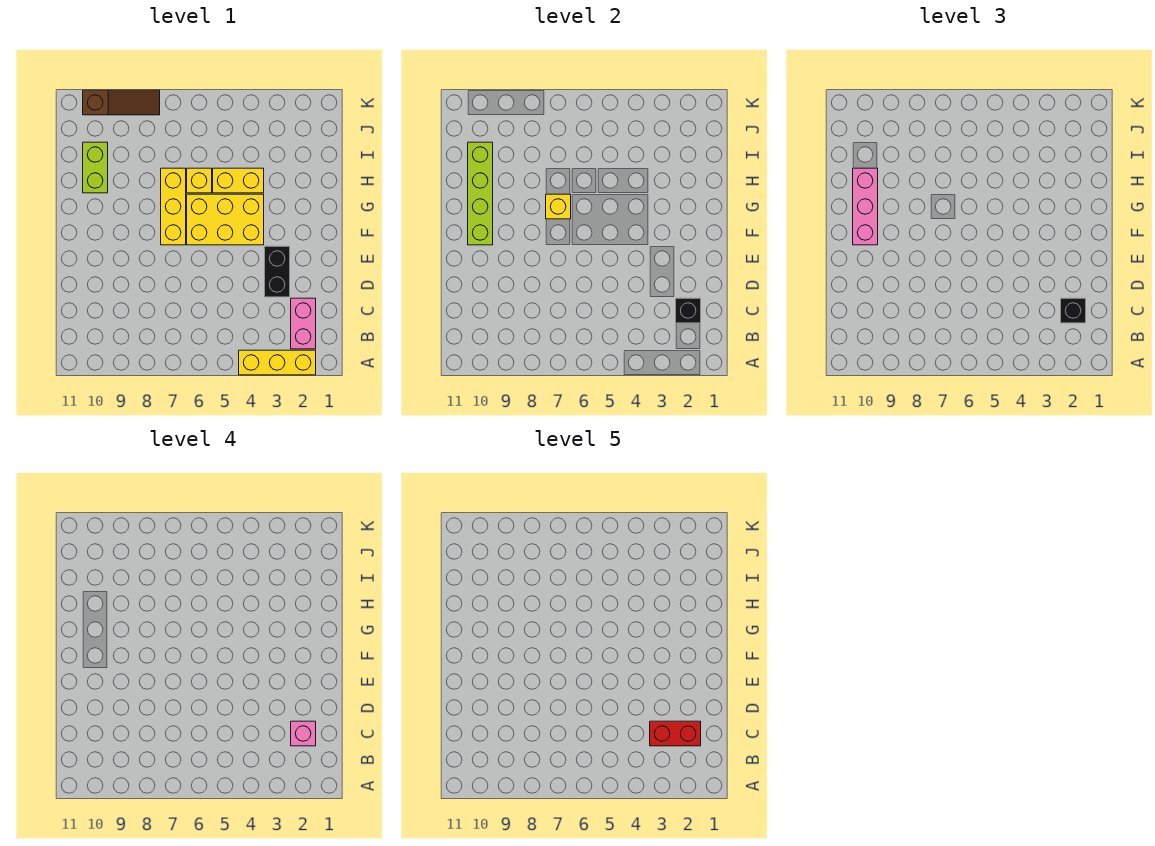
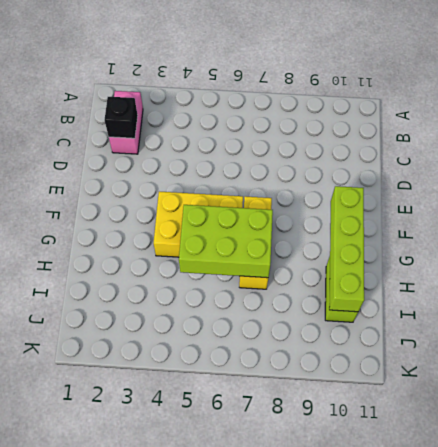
lime 2x3 brick [179,205,273,278] -> yellow 1x1 brick [546,194,571,219]
none -> yellow 1x3 brick [239,350,316,375]
none -> black 1x2 brick [265,246,290,297]
none -> yellow 1x2 brick [213,168,264,193]

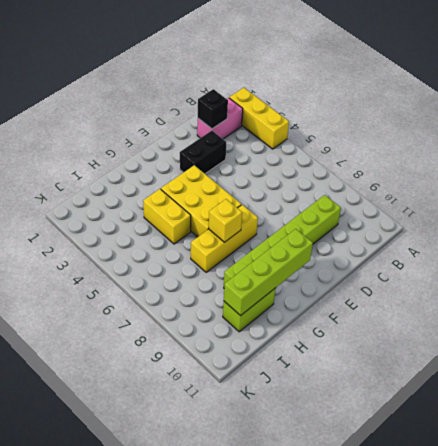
lime 1x6 brick [224,195,341,286] -> none
none -> yellow 1x1 brick [187,168,212,193]
none -> brown 1x3 slope [83,90,160,115]
none -> black 1x1 brick [1061,298,1086,323]

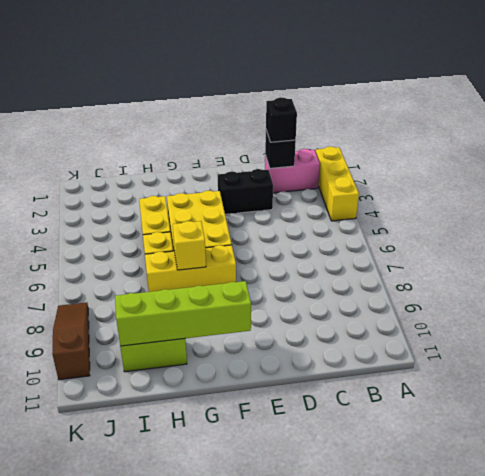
none -> pink 1x3 brick [853,168,878,245]
none -> pink 1x1 brick [291,721,316,746]
none -> red 1x2 brick [650,721,701,746]

